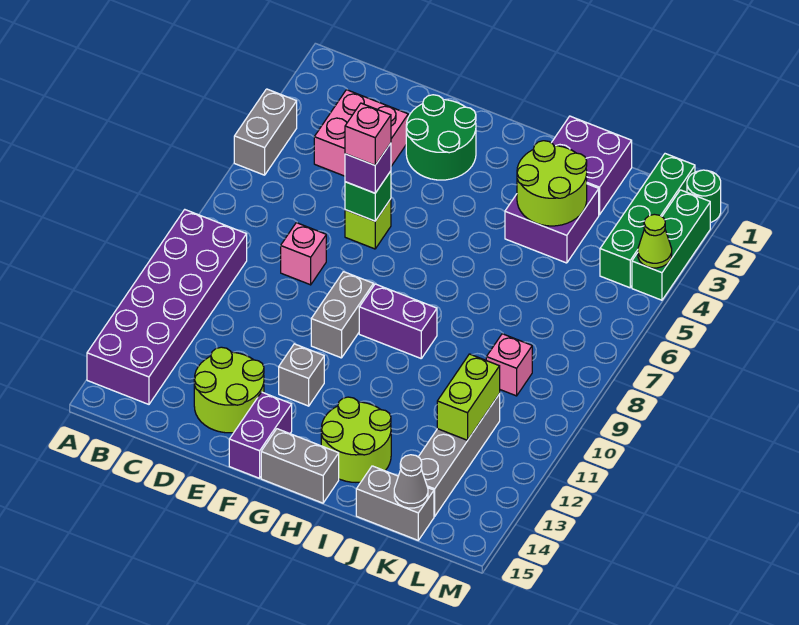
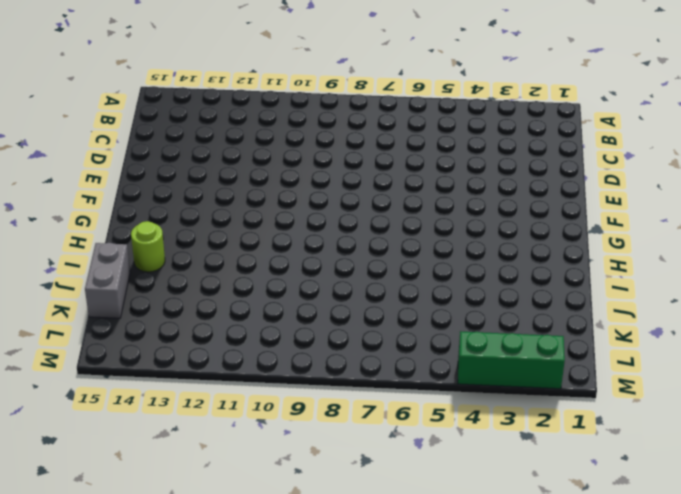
lime 1x1 round brick [131,221,165,272] -> lime 2x2 round brick [321,397,391,482]
none -> grey 1x2 brick [234,89,297,175]
none -> purple 2x6 brick [87,210,247,404]
none -> pink 2x2 brick [314,90,408,176]

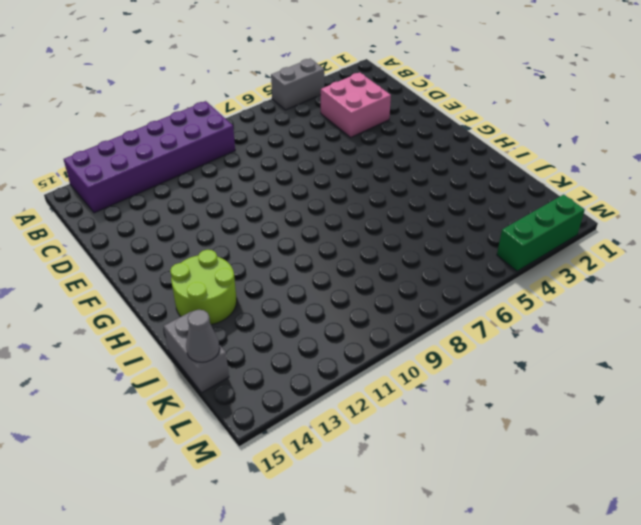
none -> pink 1x1 brick [281,223,326,285]
none -> lime 2x2 round brick [194,347,264,433]
none -> green 2x2 round brick [406,95,476,180]

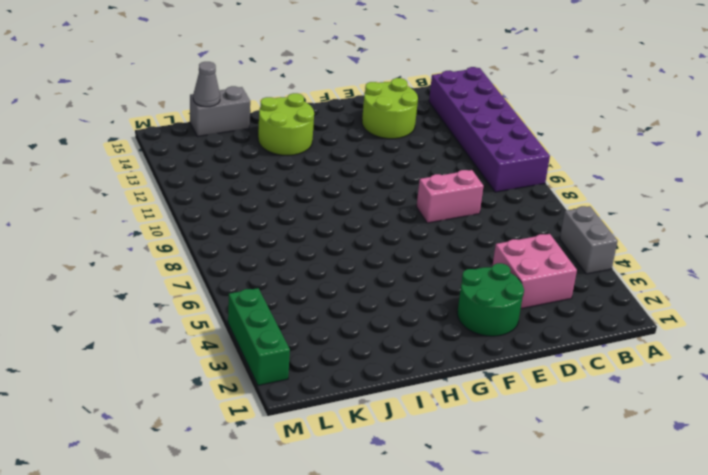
pink 1x2 brick [417,170,483,223] -> pink 1x1 brick [281,223,326,285]
none -> lime 1x1 brick [345,199,391,249]
none -> grey 1x2 brick [311,272,374,358]
none -> grey 1x1 brick [279,344,324,406]

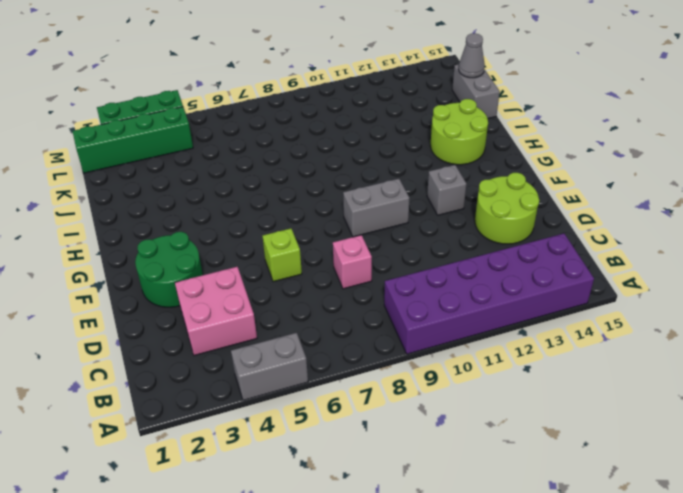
none -> purple 1x2 brick [229,392,292,478]
none -> purple 1x2 brick [359,284,437,358]
none -> grey 1x2 brick [261,429,339,503]

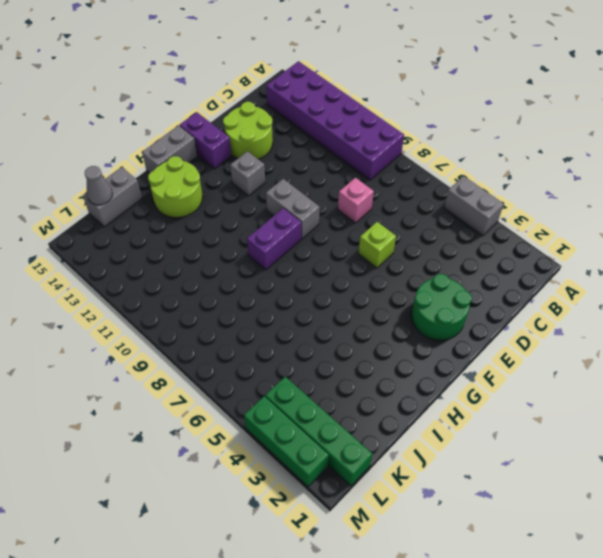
none -> pink 2x2 brick [314,90,408,176]
none -> purple 2x2 brick [552,116,632,215]
none -> purple 2x2 brick [505,184,599,263]

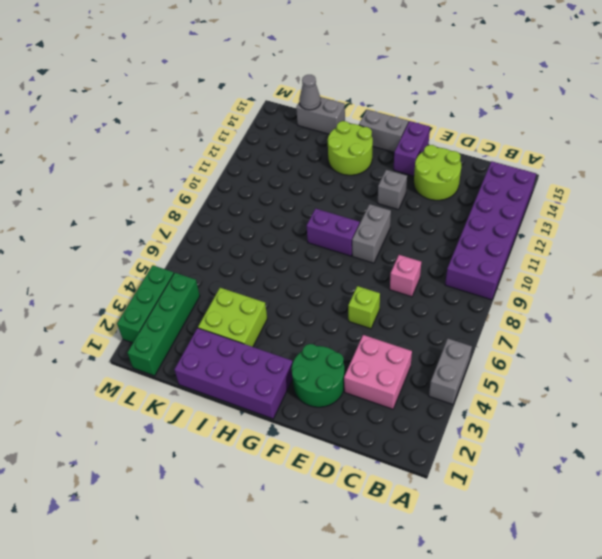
purple 2x4 brick [174,328,293,419] -> purple 2x2 brick [552,116,632,215]
lime 2x2 brick [198,288,267,347] -> purple 2x2 brick [505,184,599,263]
none -> pink 1x1 brick [486,334,532,396]
none -> grey 1x4 brick [419,394,500,516]
none -> green 1x1 round brick [687,170,721,223]

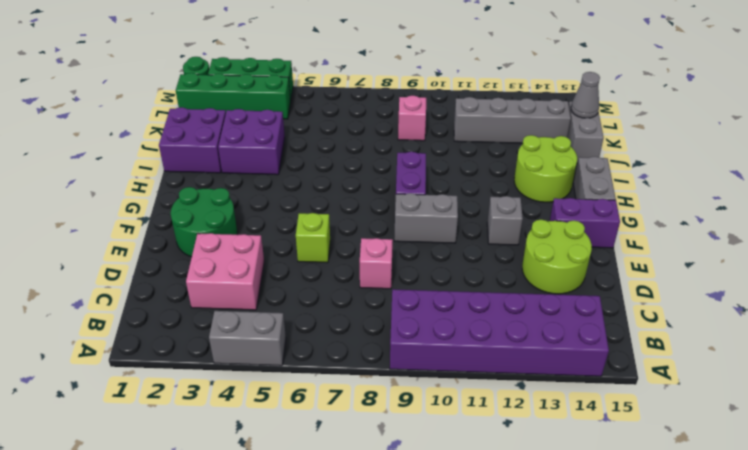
none -> green 1x1 brick [345,171,391,221]
none -> lime 2x2 round brick [517,141,587,226]
none -> lime 1x2 brick [437,354,500,440]

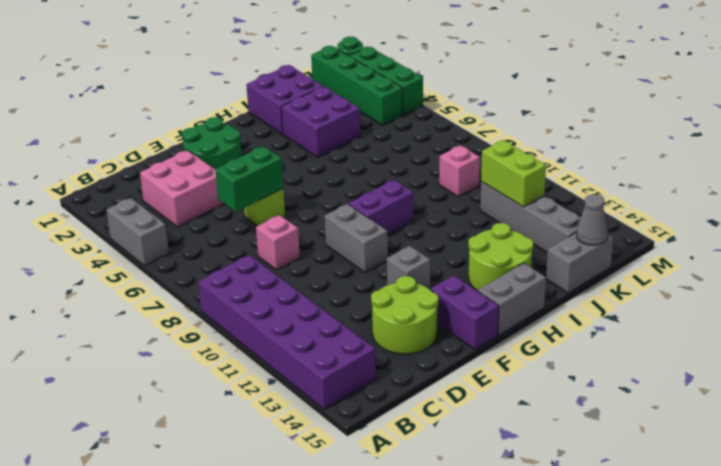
green 1x2 brick [215,146,283,212] -> green 1x1 brick [345,171,391,221]
none -> lime 2x2 round brick [517,141,587,226]
none -> lime 1x1 cone [638,214,672,268]
none -> purple 1x1 brick [345,143,391,193]

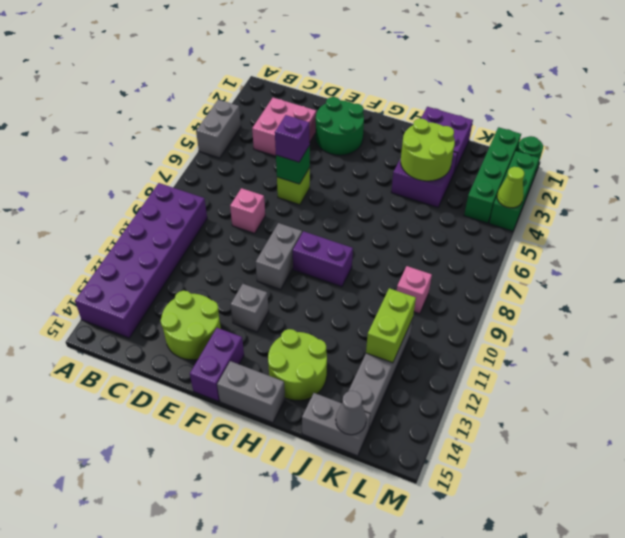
none -> pink 1x1 brick [345,103,391,165]

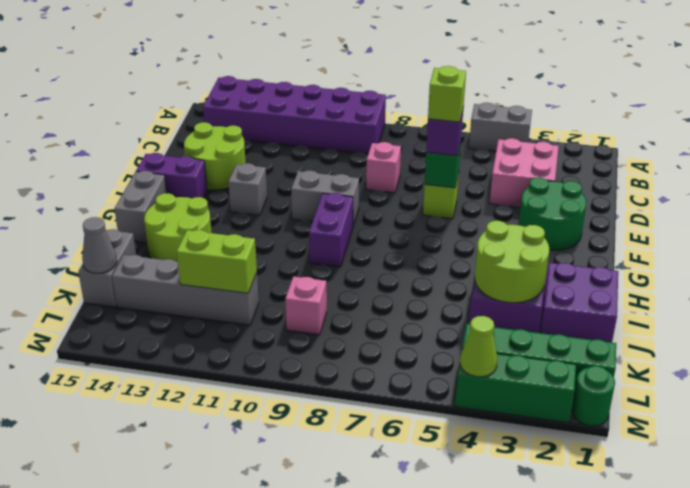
lime 1x1 brick [428,66,466,122] -> pink 1x1 brick [345,103,391,165]

